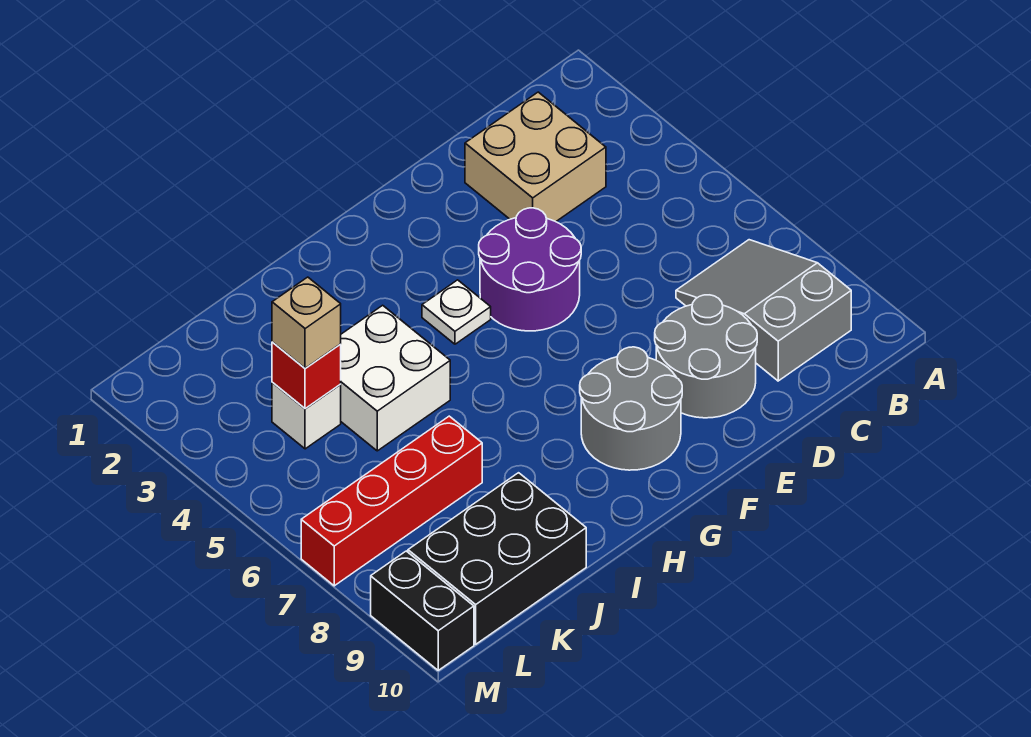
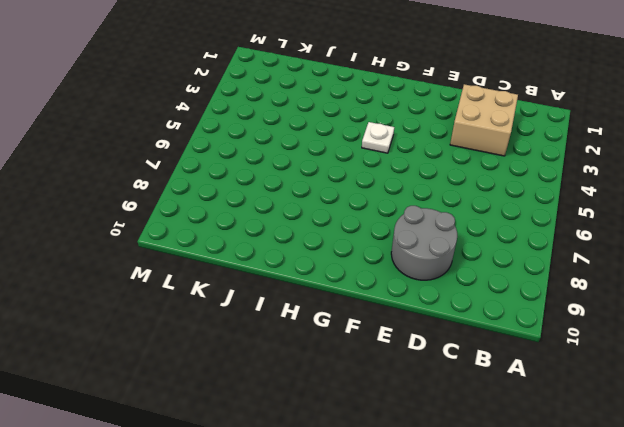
none -> grey 2x3 slope [676,240,851,381]
none -> purple 2x2 round brick [479,208,581,331]
none -> grey 2x2 round brick [580,347,682,470]

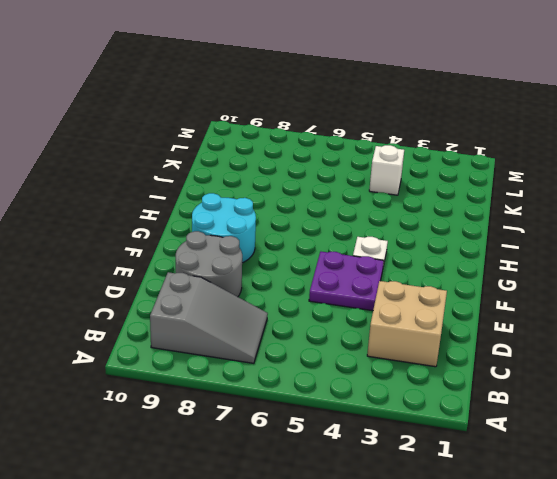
purple 2x2 plate [309,252,384,311] -> purple 2x2 round brick [479,208,581,331]
cyan 2x2 round brick [192,193,256,263] -> grey 2x2 round brick [580,347,682,470]
none -> white 2x2 brick [341,305,450,451]
none -> red 1x4 brick [301,416,482,586]
none -> black 2x3 brick [408,473,586,644]

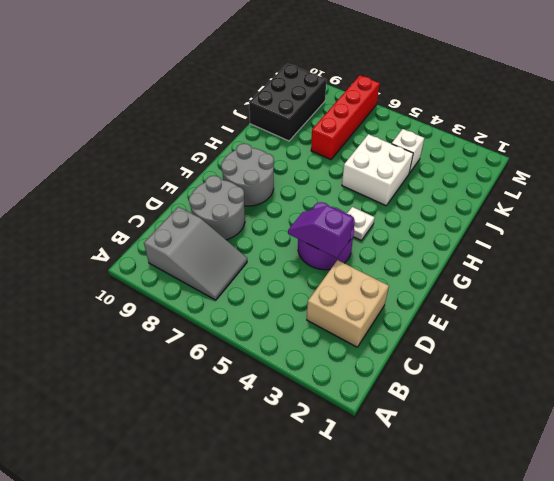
purple 1x2 slope [288,206,353,258] -> none
none -> black 1x2 brick [371,551,474,670]
none -> red 1x1 brick [272,342,341,409]
none -> tan 1x1 brick [272,277,341,368]

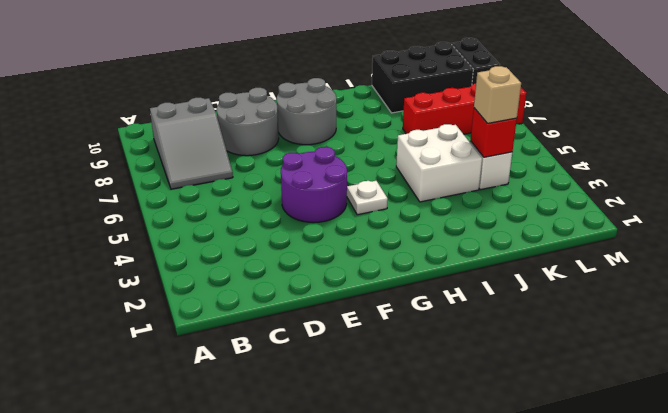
none -> tan 2x2 brick [465,92,606,222]

